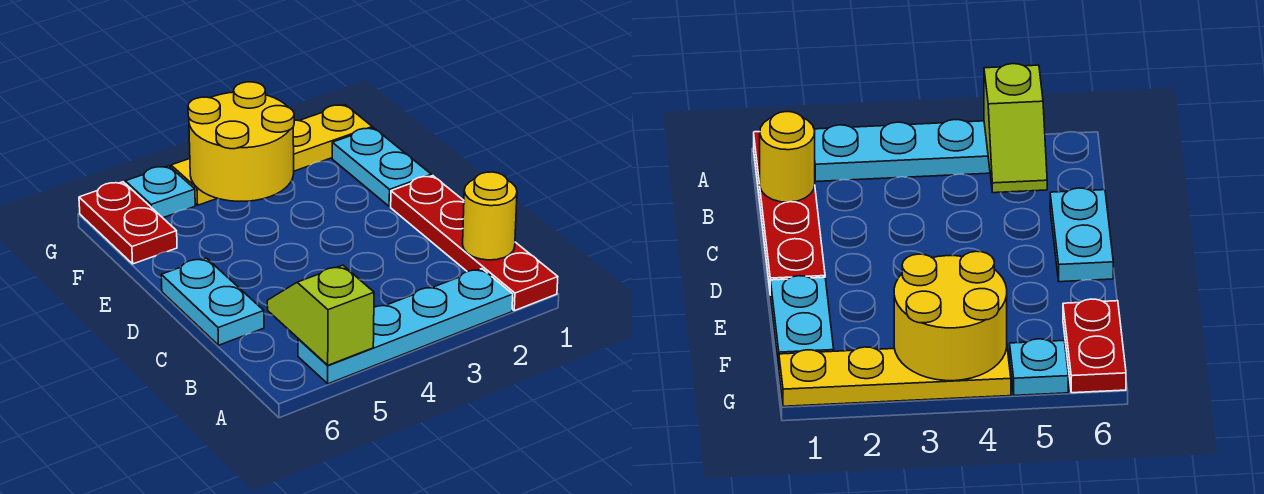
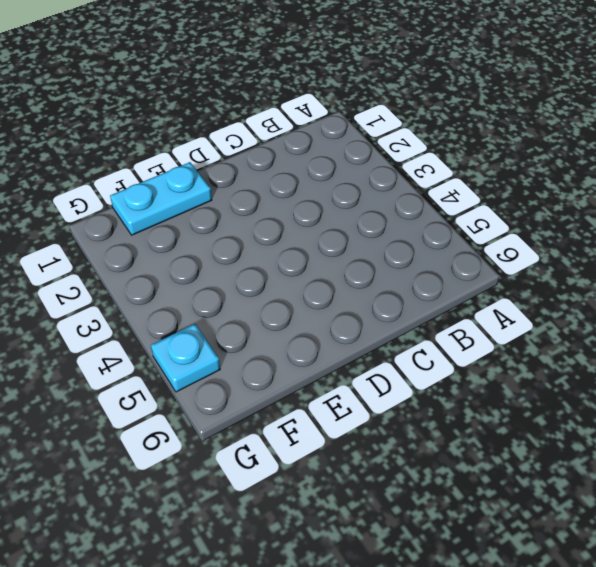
none -> red 1x4 plate [391,176,558,311]
none -> cyan 1x4 plate [298,269,513,384]

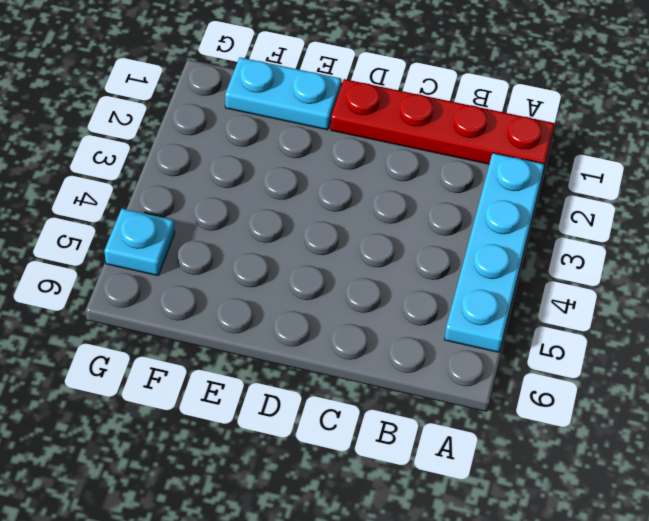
none -> cyan 1x2 plate [161,258,264,345]
none -> red 1x2 plate [79,182,177,264]

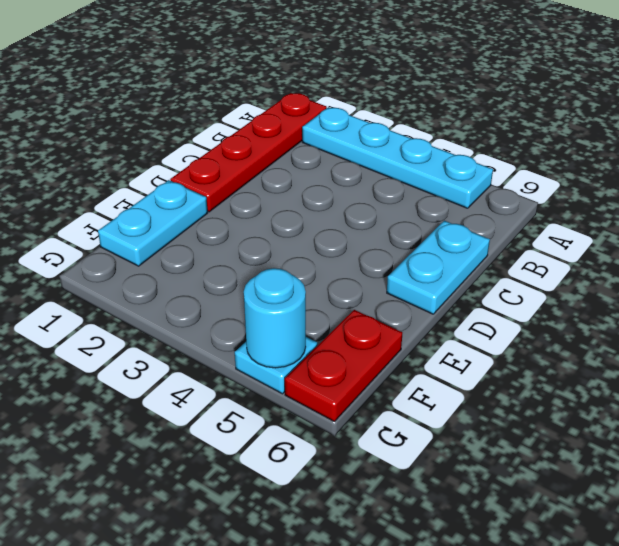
cyan 1x1 round brick [244,268,306,368] -> none
none -> yellow 1x4 plate [171,105,372,205]
none -> lime 1x2 slope [267,265,374,365]

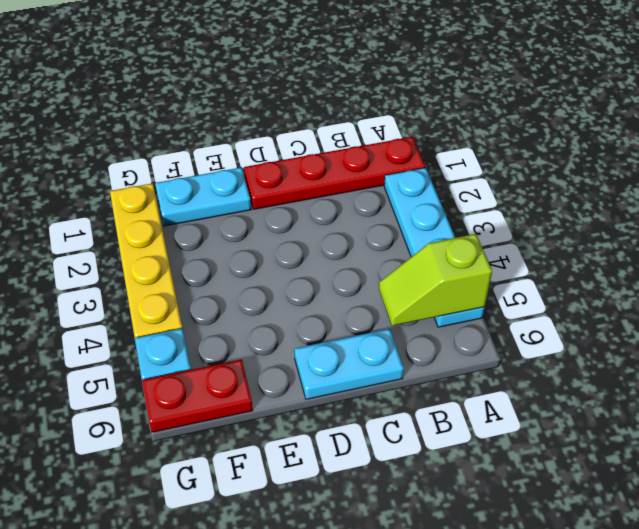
none -> yellow 1x1 round brick [463,172,517,260]
none -> yellow 2x2 round brick [188,82,294,201]

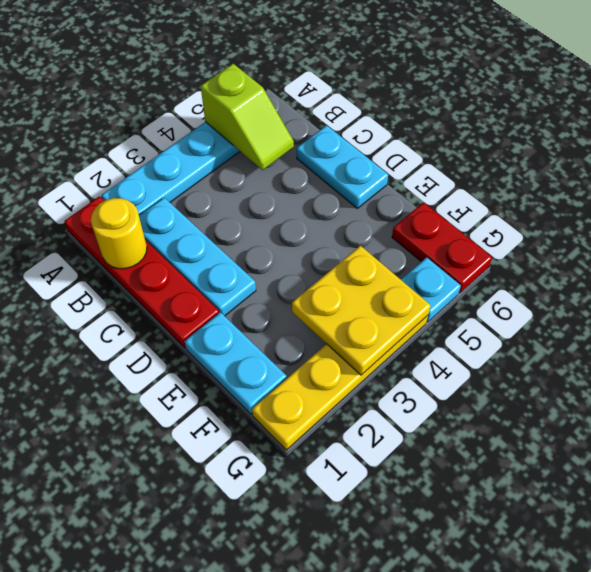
cyan 1x3 plate [139,198,256,316] -> none
yellow 2x2 plate [292,246,431,375] -> yellow 2x2 round brick [188,82,294,201]

